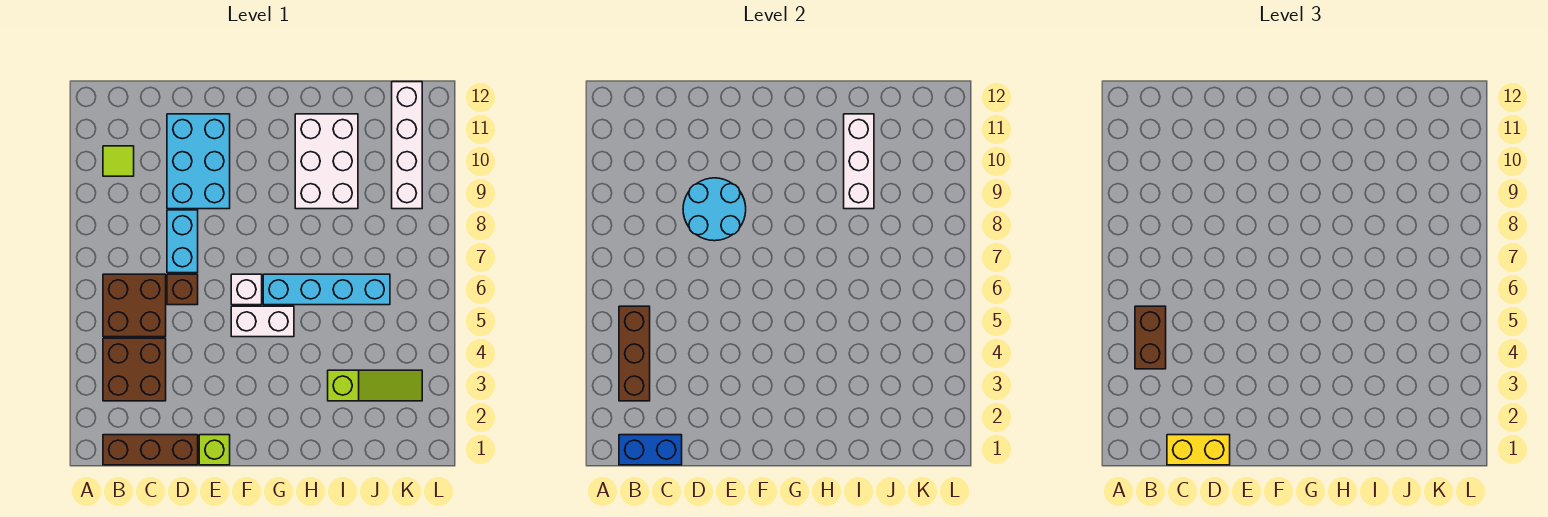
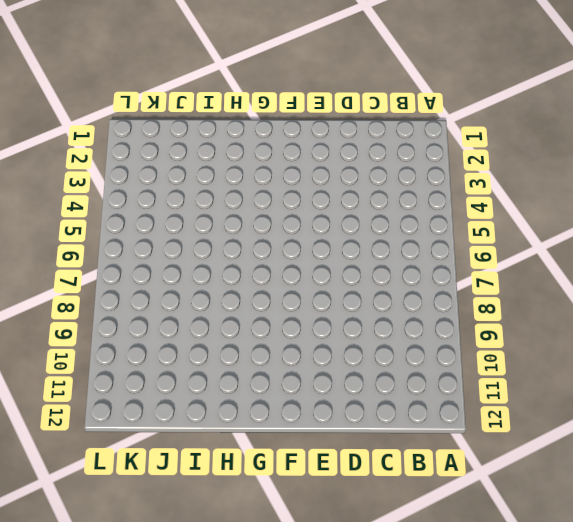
none -> brown 1x3 brick [103,435,198,465]
none -> brown 2x2 brick [103,338,166,401]
none -> brown 2x2 brick [103,274,166,337]

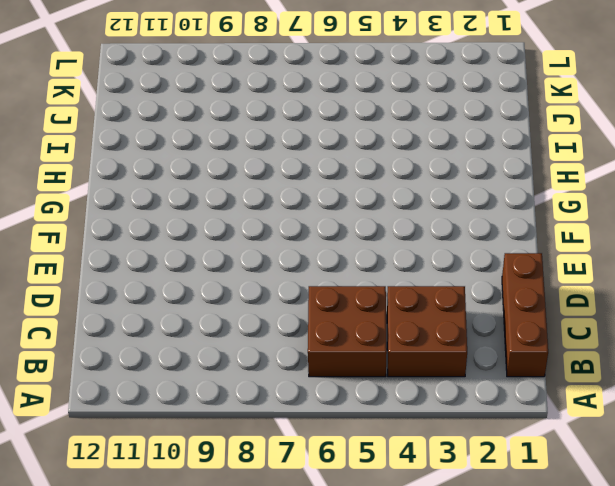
none -> lime 1x1 tile [103,146,134,176]
none -> brown 1x1 brick [167,274,198,305]
none -> cyan 1x2 brick [167,210,198,273]

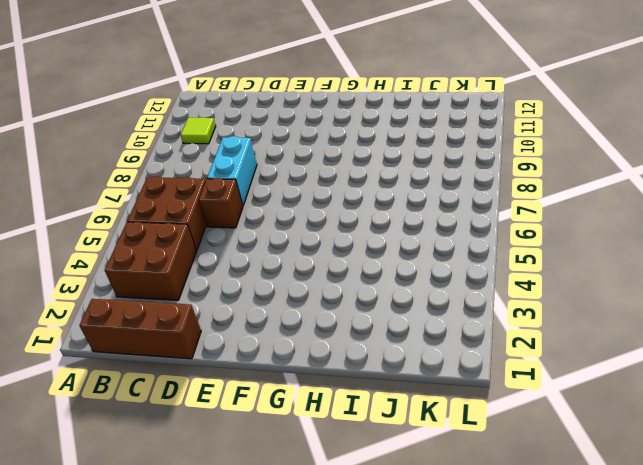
none -> cyan 2x3 brick [167,114,230,209]
none -> lime 1x1 brick [199,435,230,465]
none -> white 1x2 brick [231,306,294,337]

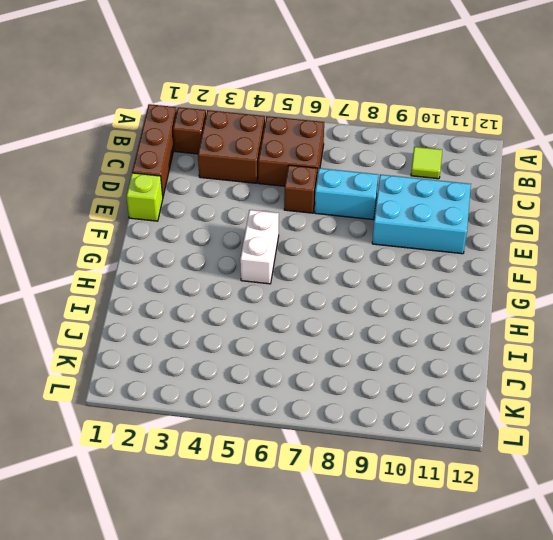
brown 1x1 brick [173,107,206,154] -> none
none -> white 1x1 brick [231,274,262,305]
none -> cyan 1x4 brick [263,274,390,305]
none -> white 2x3 brick [295,114,358,209]

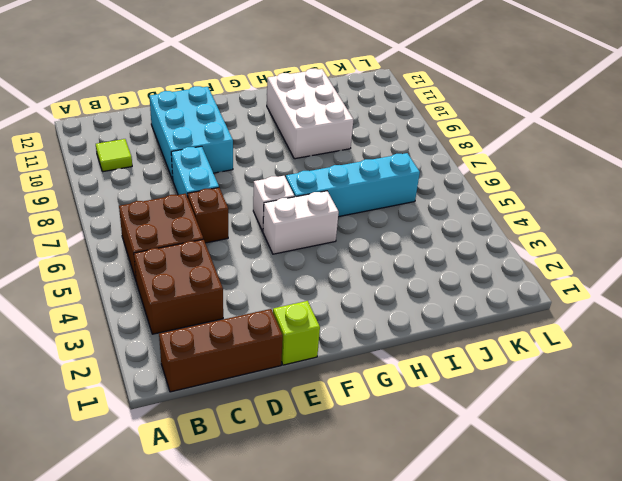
none -> lime 1x3 slope [328,370,422,401]
none -> white 1x4 brick [392,82,422,209]
none -> blue 1x2 brick [619,435,682,465]

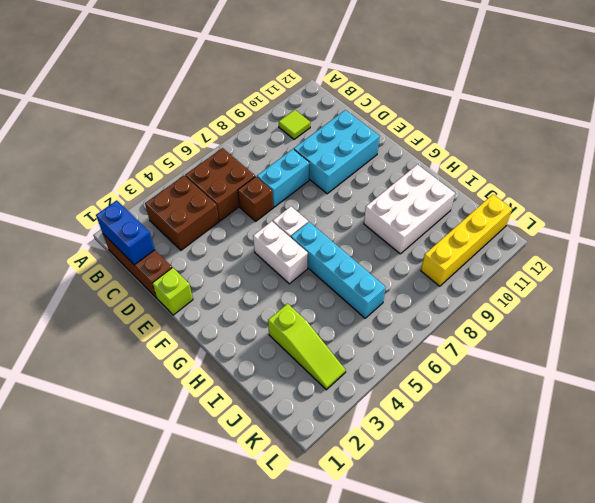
yellow 1x4 brick [421,195,512,286] -> white 1x4 brick [392,82,422,209]
none -> brown 1x3 brick [619,306,650,401]
none -> cyan 2x2 round brick [683,178,746,241]
none -> white 1x3 brick [844,114,874,209]

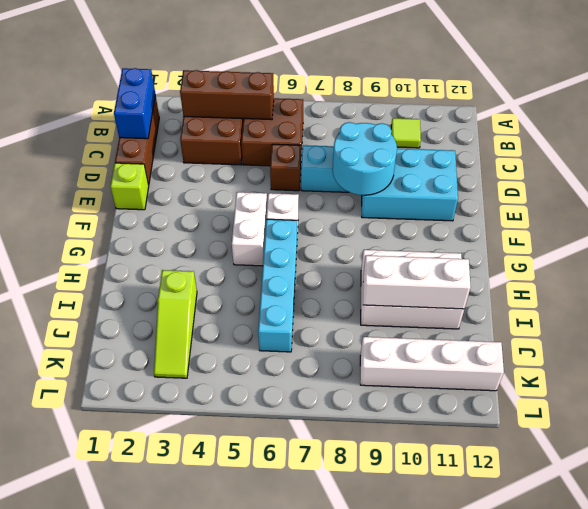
none -> brown 1x2 brick [1135,306,1166,369]
none -> yellow 1x2 brick [1167,435,1230,465]

